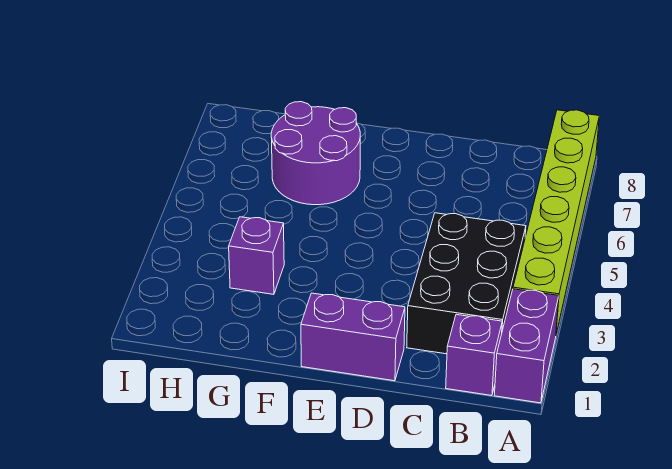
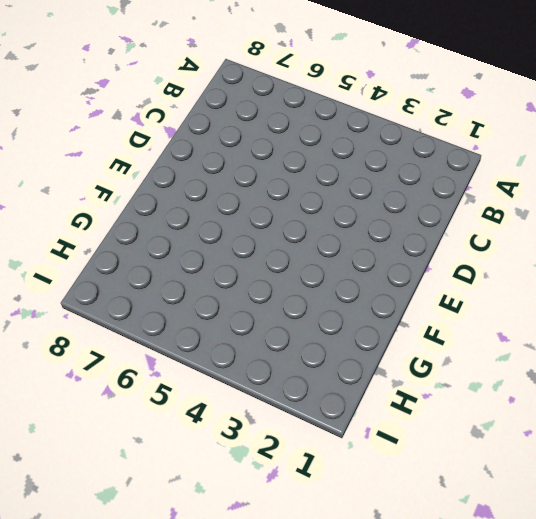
none -> purple 1x2 brick [494,289,559,403]
none -> lime 1x6 brick [513,110,599,333]

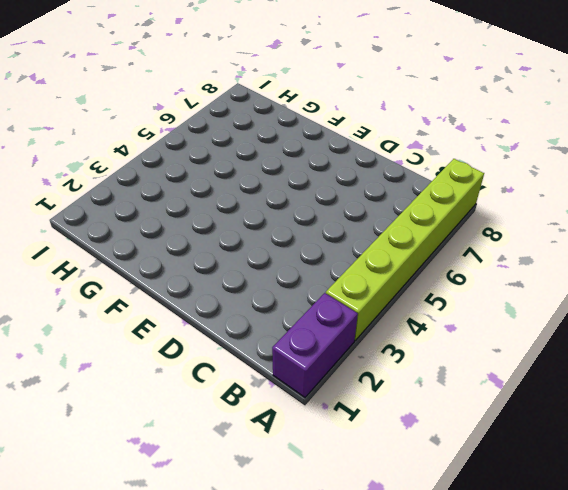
none -> purple 1x1 brick [446,314,502,396]
none -> black 2x3 brick [407,213,526,354]

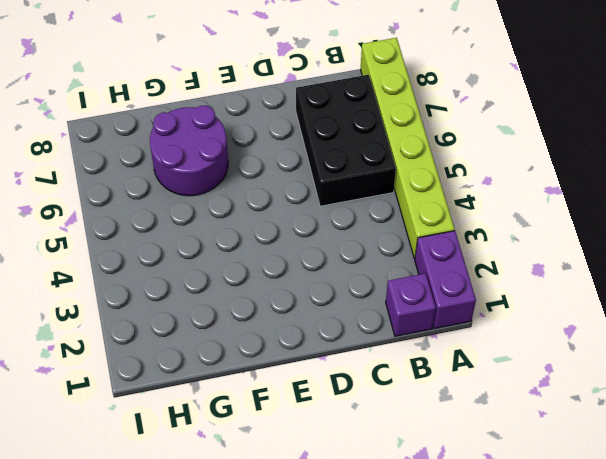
black 2x3 brick [296,75,396,206] -> black 2x3 brick moved to [407,213,526,354]
none -> purple 1x2 brick [301,293,405,381]
none -> purple 1x1 brick [229,217,284,294]

